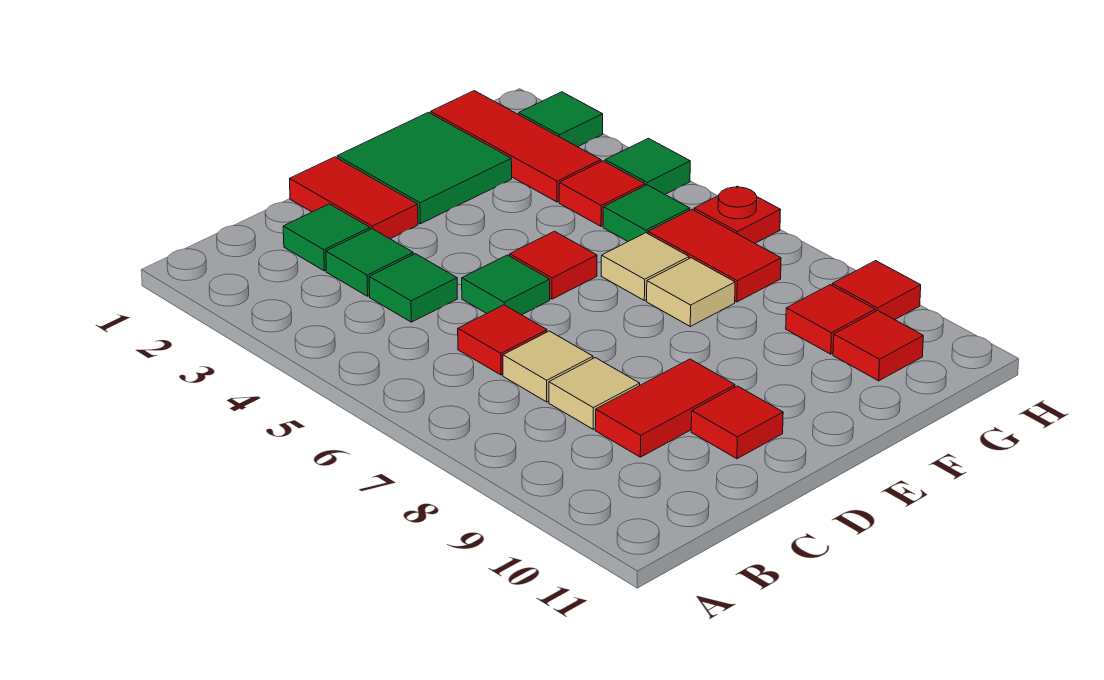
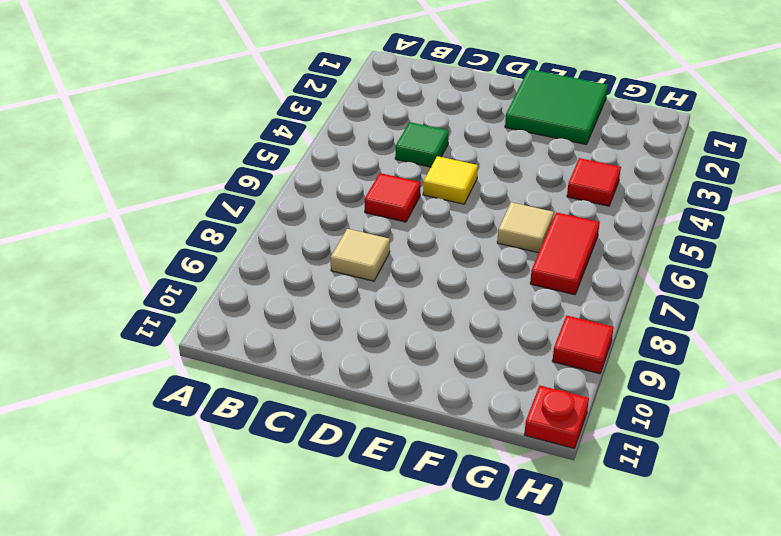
yellow 1x1 tile [423,156,478,204] -> green 1x1 tile [462,255,550,315]
red 1x1 plate [524,386,589,448] -> red 1x1 plate moved to [694,186,781,243]
none -> green 1x1 tile [283,204,370,271]
none -> green 1x1 tile [326,229,413,296]
none -> tan 1x1 tile [503,331,593,402]

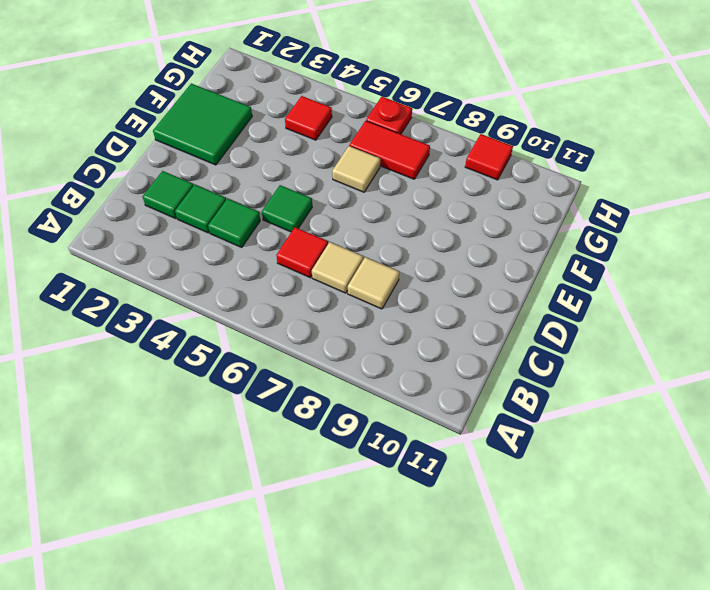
none -> red 1x2 tile [595,359,735,457]
none -> red 1x2 tile [290,157,418,239]
none -> red 1x1 tile [691,386,783,459]

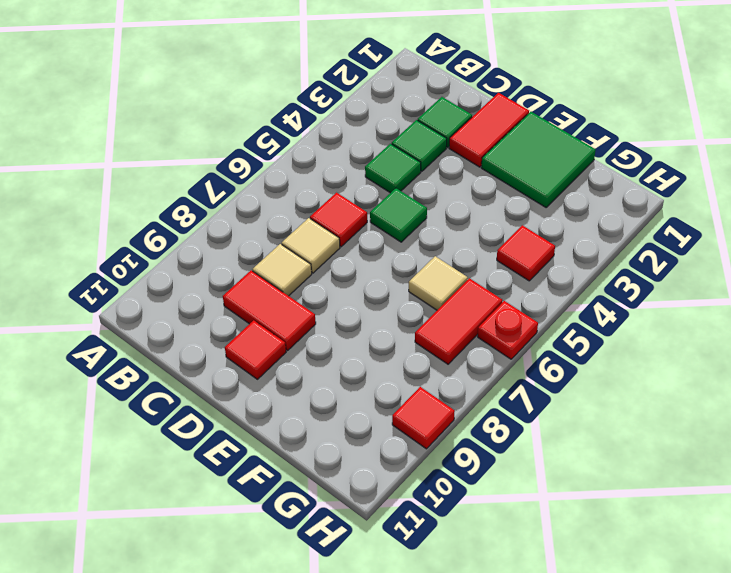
none -> red 1x1 tile [510,231,597,299]
none -> tan 1x1 tile [647,258,735,326]
none -> red 1x3 tile [431,91,601,202]

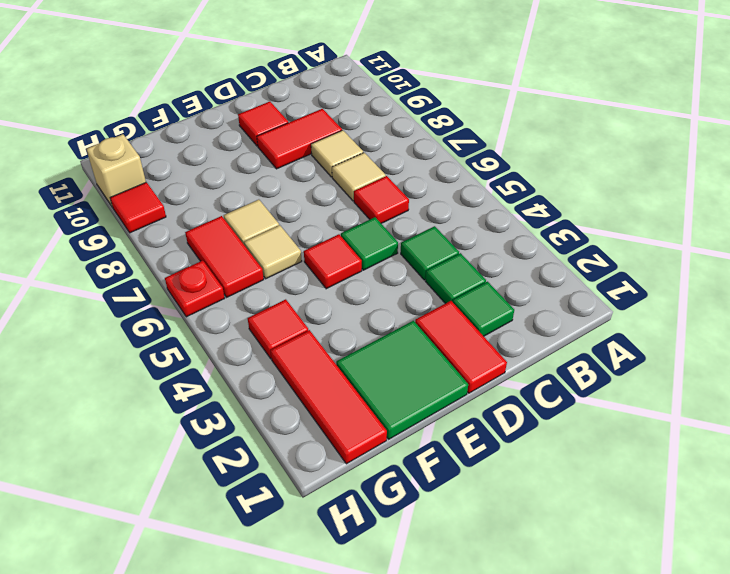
tan 1x1 brick [87,134,146,207] -> none
none -> green 1x1 tile [603,185,690,241]
none -> red 1x1 tile [786,285,875,354]
none -> red 1x1 tile [833,311,923,381]

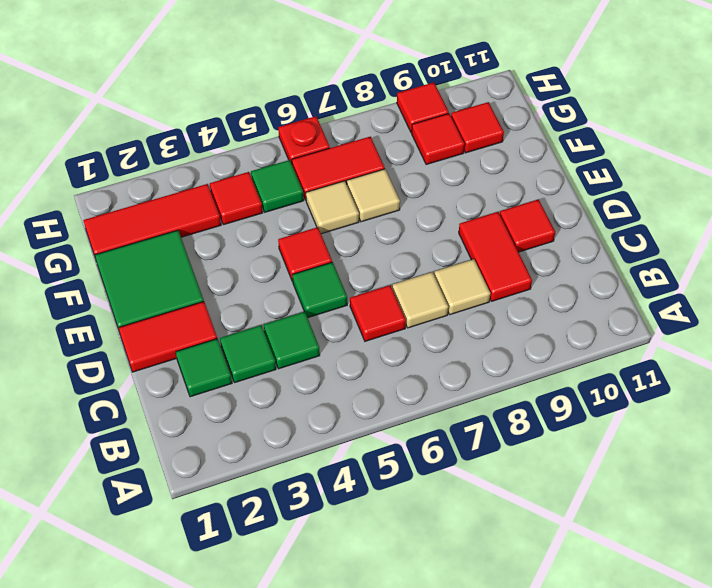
none -> green 1x1 tile [519,92,603,147]
none -> green 1x1 tile [605,138,690,194]

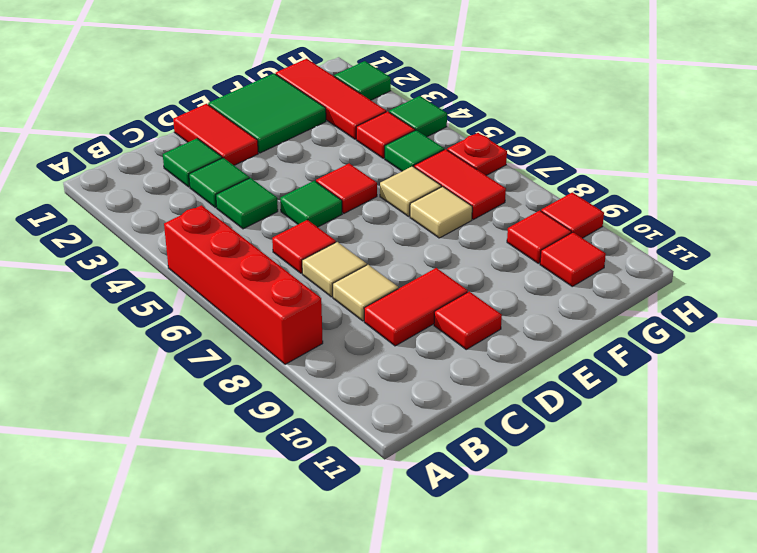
red 1x4 brick [164,205,323,364] -> none

